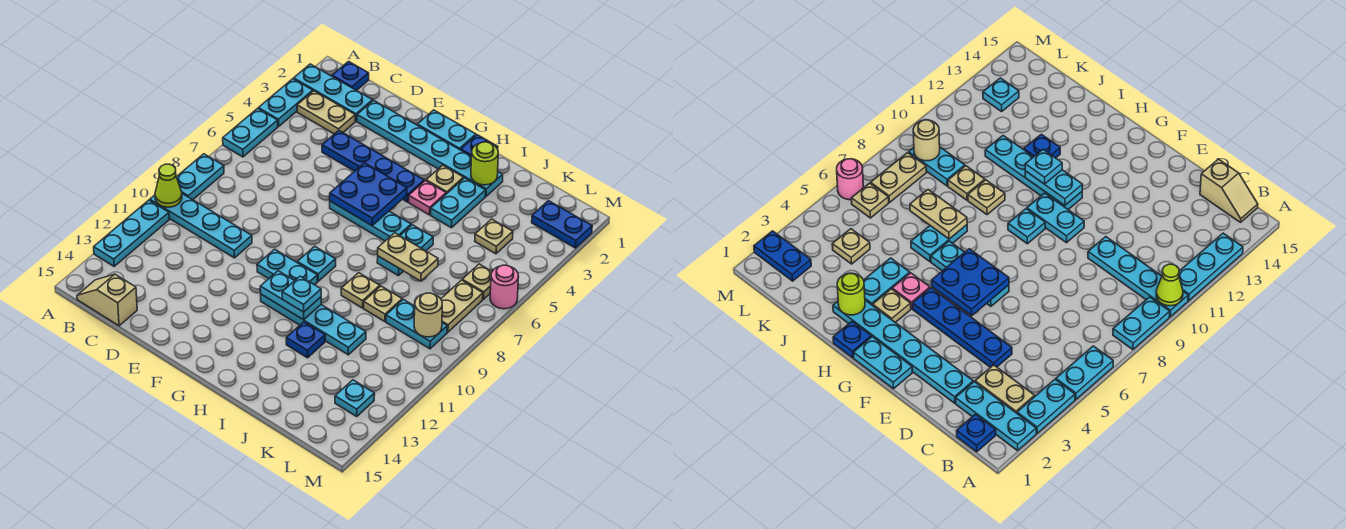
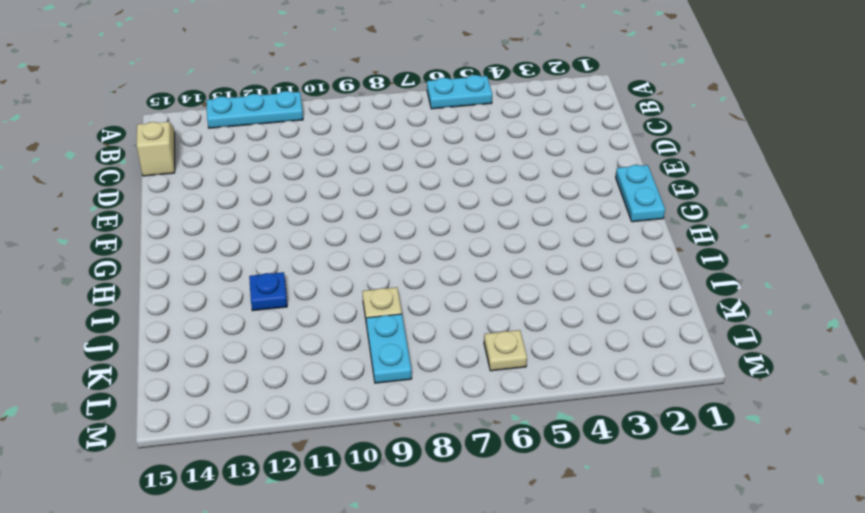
none -> cyan 1x3 plate [294,64,373,121]
none -> cyan 1x2 plate [258,79,313,127]
none -> cyan 1x2 plate [177,154,224,200]
none -> cyan 1x4 plate [150,194,252,258]

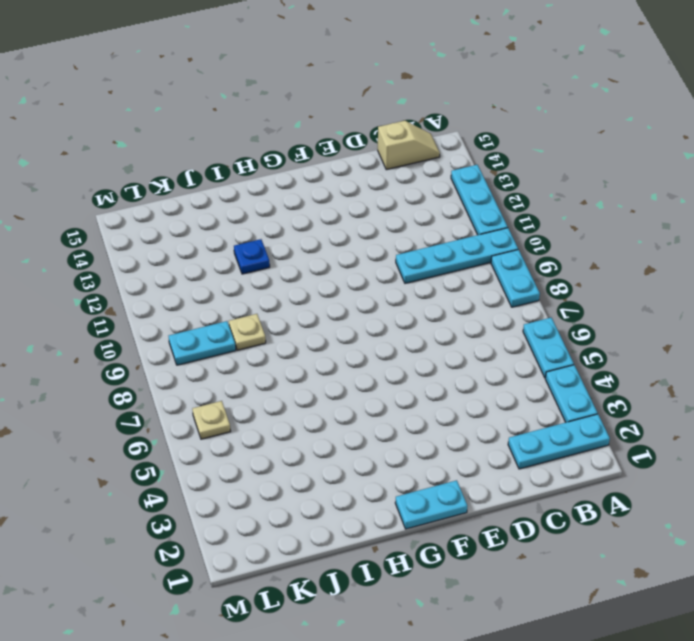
none -> blue 1x1 plate [332,62,369,90]
none -> tan 1x2 plate [297,91,355,134]
none -> cyan 1x6 plate [357,100,503,196]
none -> blue 1x4 plate [322,131,424,202]

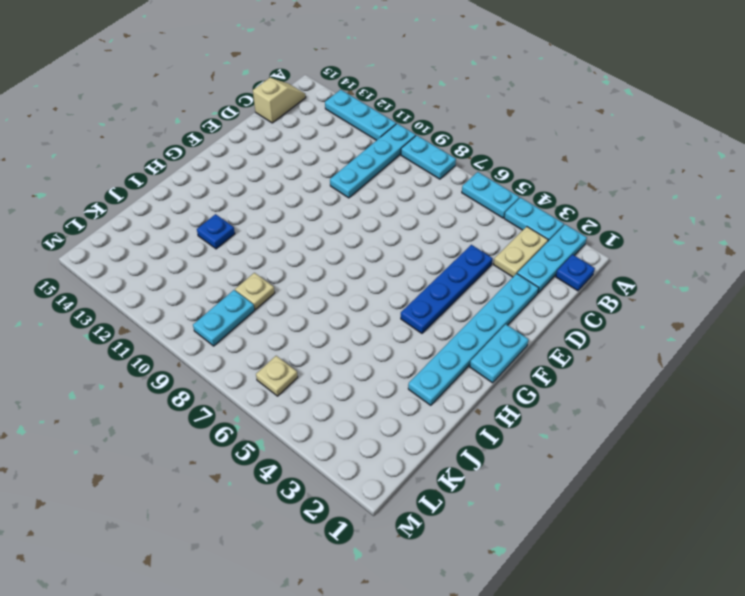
none -> cyan 1x3 plate [330,201,411,241]
none -> cyan 1x2 plate [257,249,317,285]
none -> cyan 1x1 plate [297,246,336,281]
none -> cyan 1x4 plate [261,294,366,355]

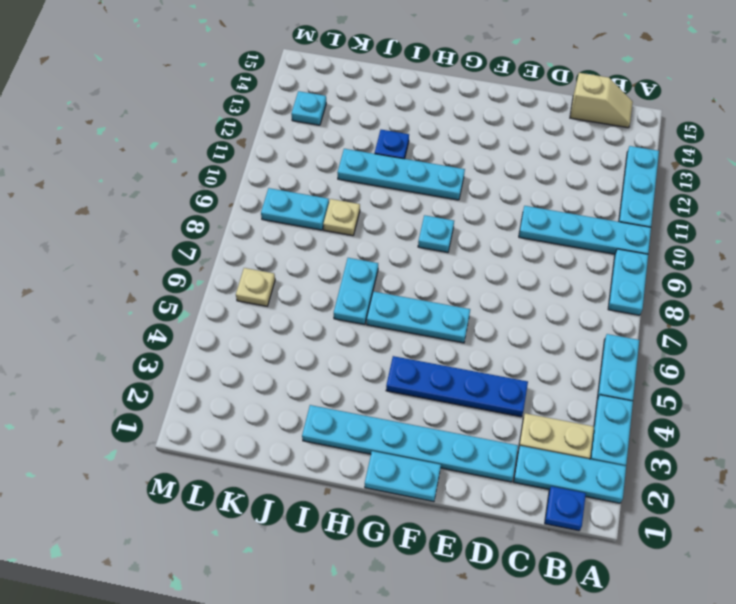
none -> cyan 1x2 plate [257,249,317,285]
none -> blue 1x1 plate [461,135,498,156]
none -> tan 1x1 plate [426,165,464,194]
none -> pink 1x1 plate [409,181,446,215]

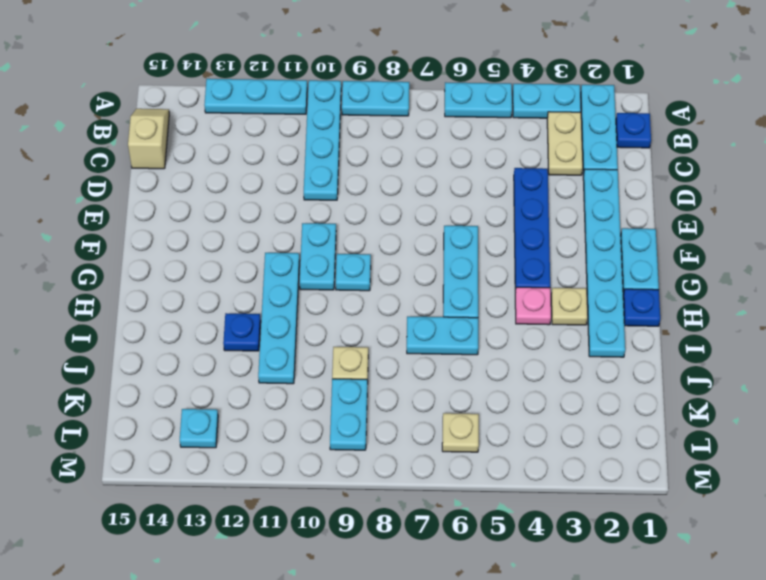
none -> cyan 1x2 plate [431,178,486,228]
none -> tan 1x1 plate [341,273,380,308]
none -> tan 1x1 plate [475,219,513,254]
none -> blue 1x2 plate [532,201,592,248]

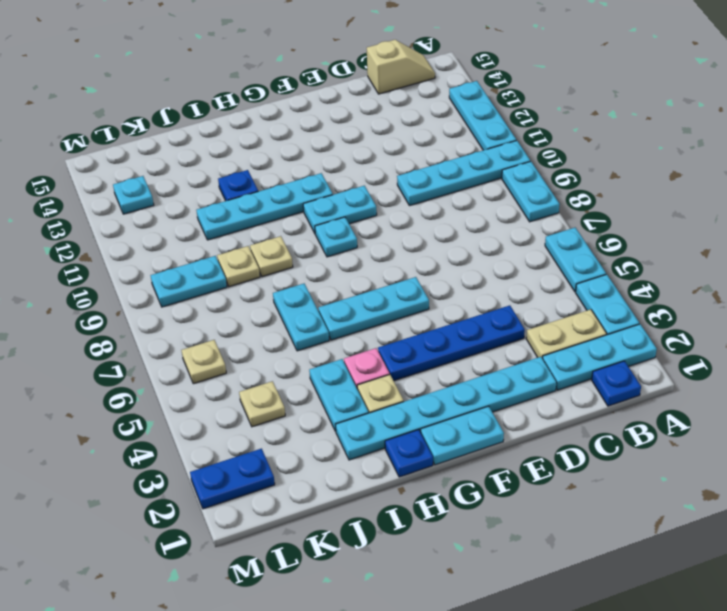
none -> tan 1x2 plate [441,280,483,332]
none -> pink 1x1 round brick [490,265,519,309]
none -> lime 1x1 cone [155,164,182,207]
none -> blue 2x2 plate [330,163,407,226]

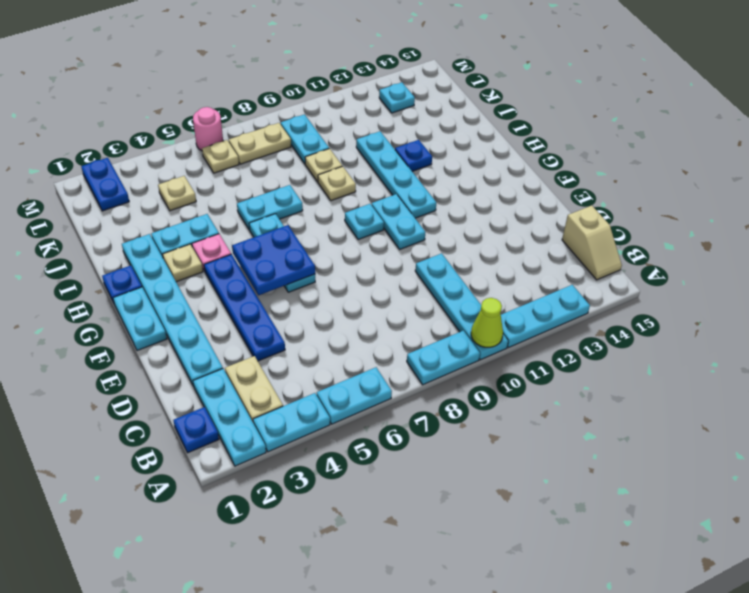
none -> cyan 1x2 plate [260,271,321,320]
none -> lime 1x1 round brick [471,142,498,185]
none -> tan 1x2 plate [378,233,438,281]
none -> tan 1x1 round brick [414,293,442,337]

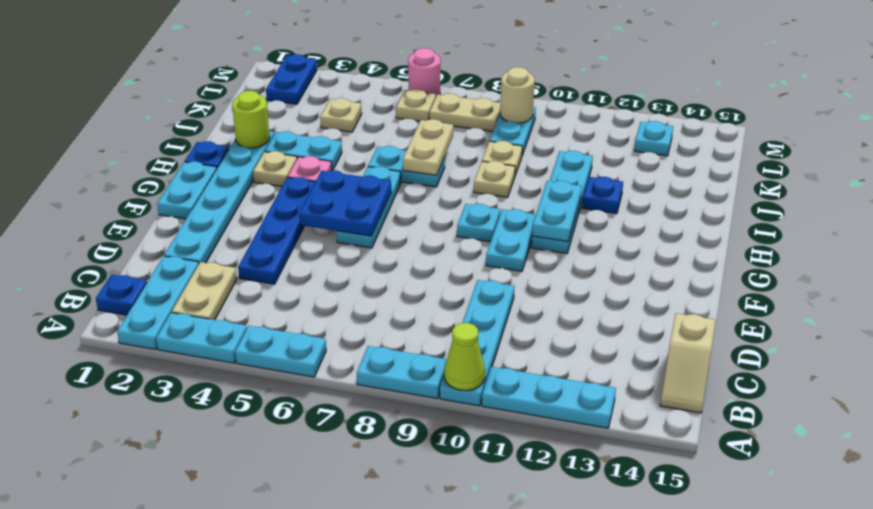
none -> cyan 1x1 plate [282,276,321,312]

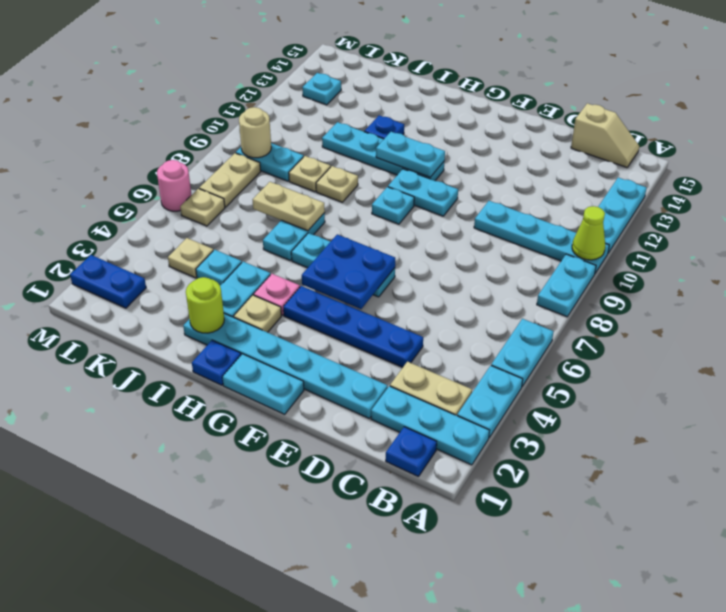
cyan 1x1 plate [196,250,242,285] -> cyan 1x1 plate moved to [282,276,321,312]

